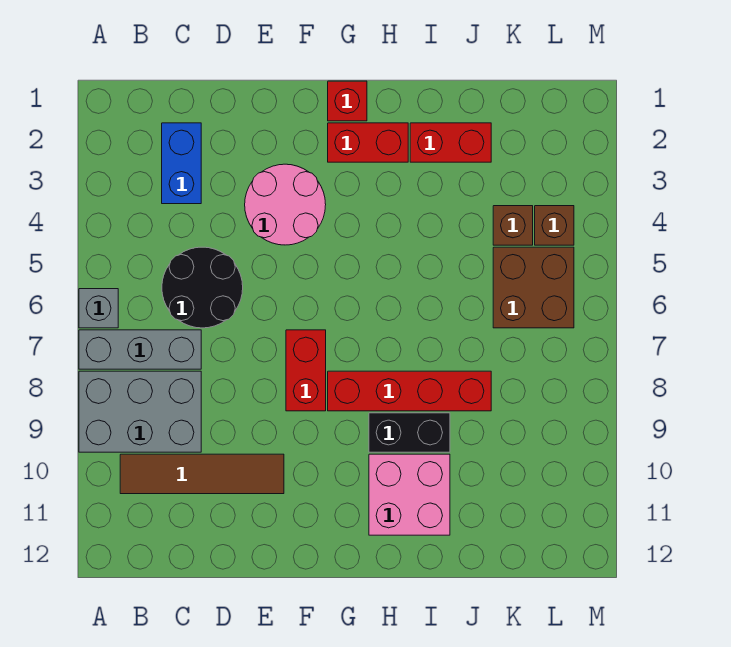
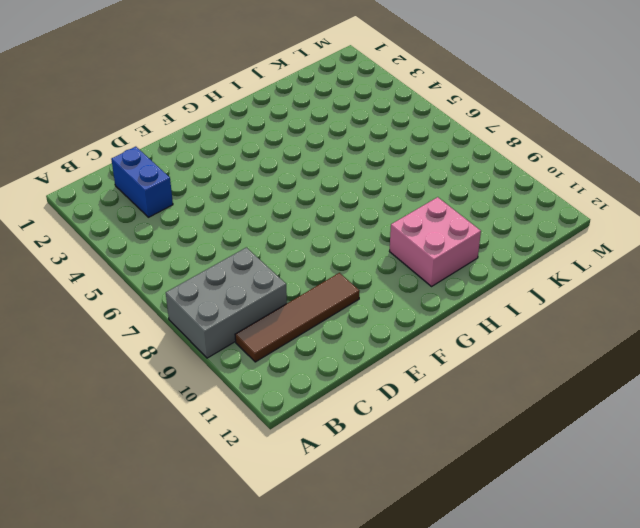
none -> grey 1x1 brick [79,289,118,328]
none -> grey 1x3 brick [79,330,201,369]
none -> black 2x2 round brick [162,247,243,328]

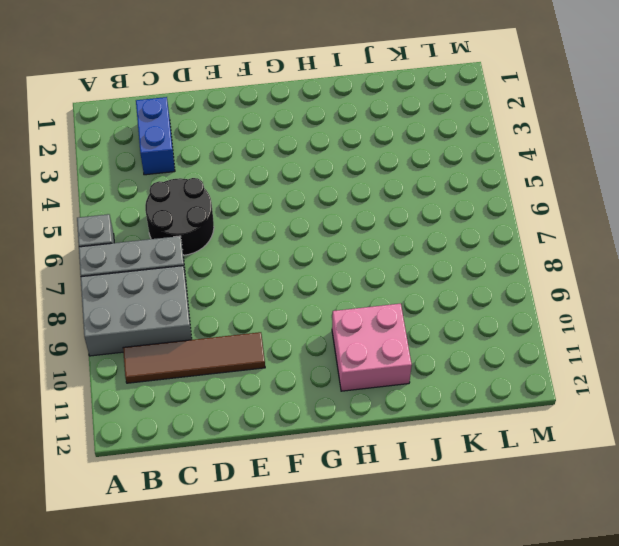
none -> pink 2x2 round brick [245,164,326,245]
none -> red 1x2 brick [286,330,326,411]
none -> red 1x1 brick [328,81,367,121]

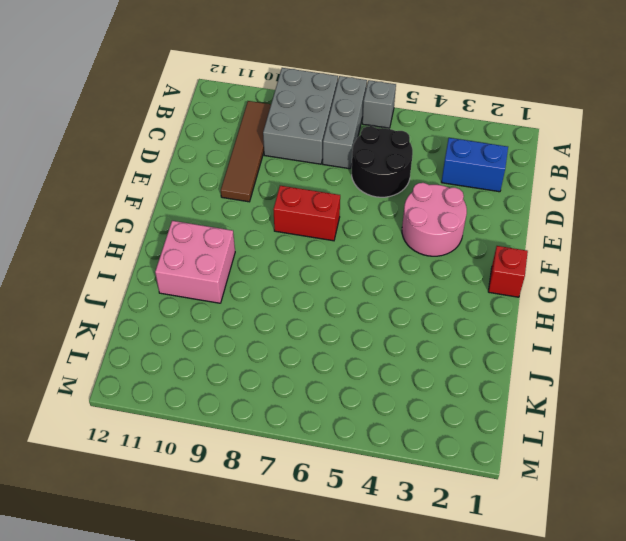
none -> red 1x2 brick [328,123,408,162]
none -> red 1x4 brick [328,371,491,411]
none -> black 1x2 brick [369,413,450,452]

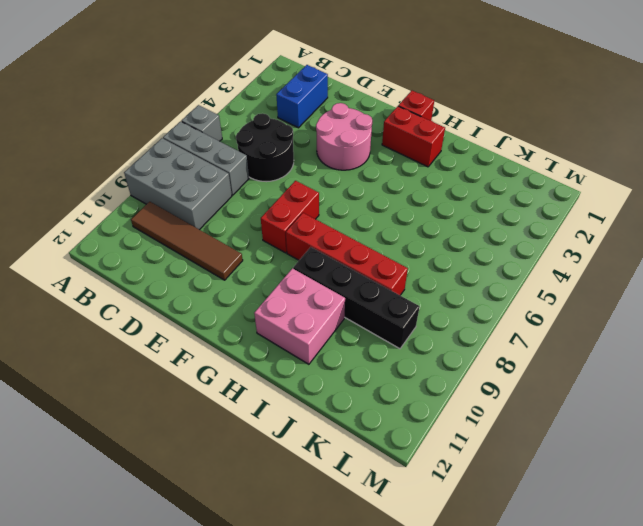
black 1x4 brick [293,247,420,349] -> black 1x2 brick [369,413,450,452]
none -> red 1x2 brick [410,123,491,162]
none -> brown 1x1 brick [493,206,533,245]
none -> brown 2x2 brick [493,247,574,328]

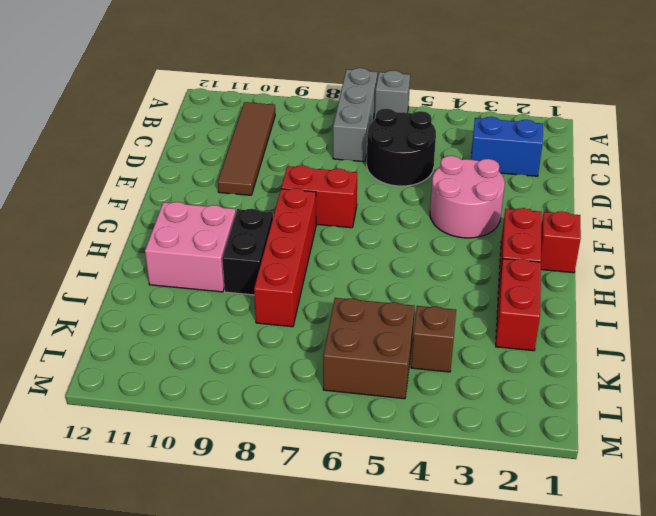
none -> grey 2x3 brick [79,371,201,452]
none -> brown 1x1 brick [535,206,574,245]

